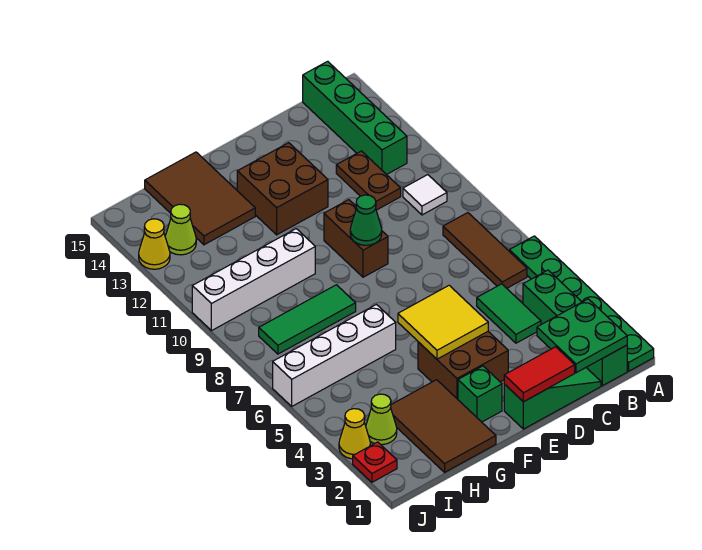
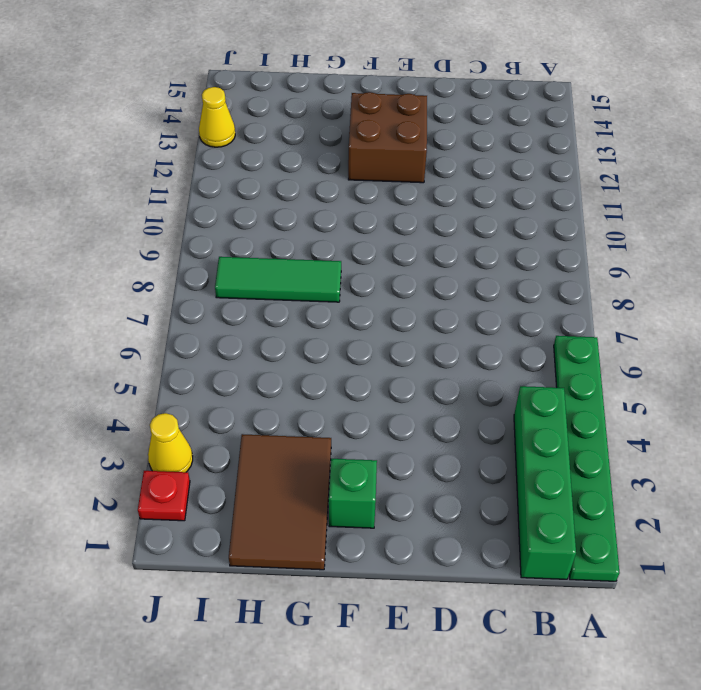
none -> brown 1x3 tile [443,213,527,288]
none -> white 1x1 tile [403,175,447,215]
none -> green 1x4 brick [303,61,407,175]

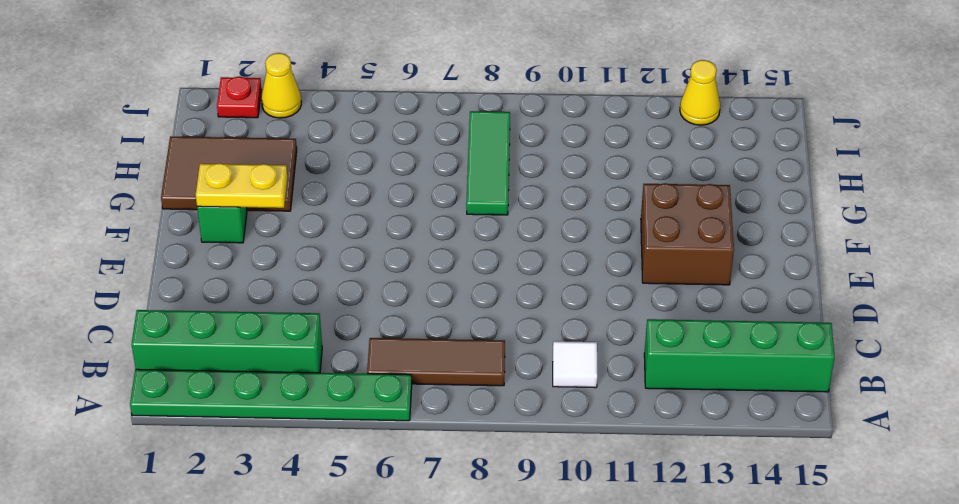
yellow 1x2 plate [196,163,287,208] -> none
none -> green 1x3 slope [504,368,601,429]
none -> green 1x2 tile [477,284,541,343]
none -> brown 1x2 plate [336,151,401,210]

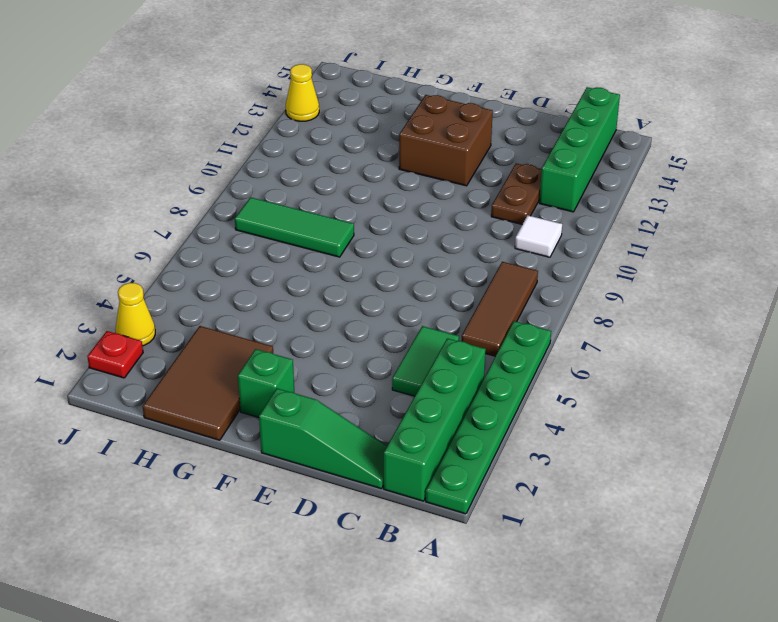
none -> brown 2x2 brick [418,332,508,399]
none -> brown 1x2 brick [324,200,388,277]
none -> white 1x4 brick [273,305,396,406]

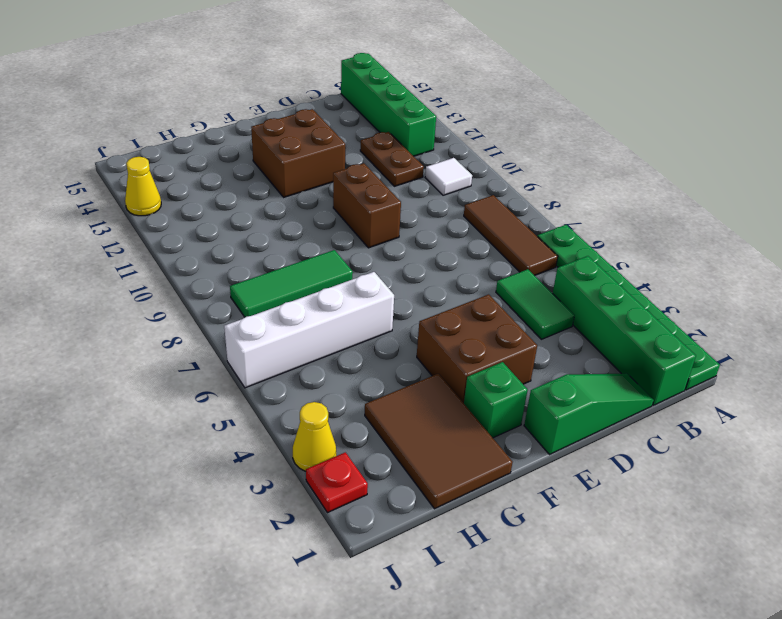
none -> white 1x4 brick [192,229,315,331]
none -> brown 2x3 tile [145,152,255,245]
none -> lime 1x1 cone [366,394,397,445]

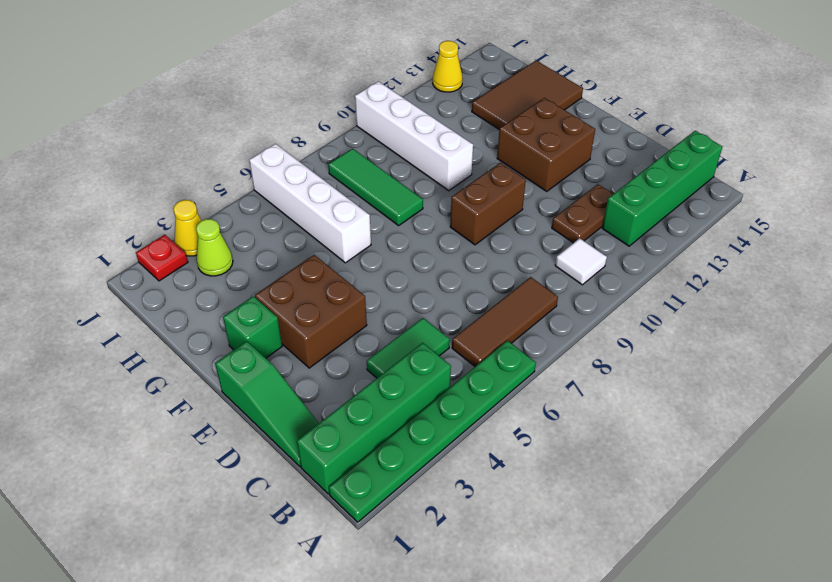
none -> brown 2x3 tile [391,380,496,472]
none -> lime 1x1 cone [165,204,196,255]
none -> green 2x2 plate [537,299,627,373]

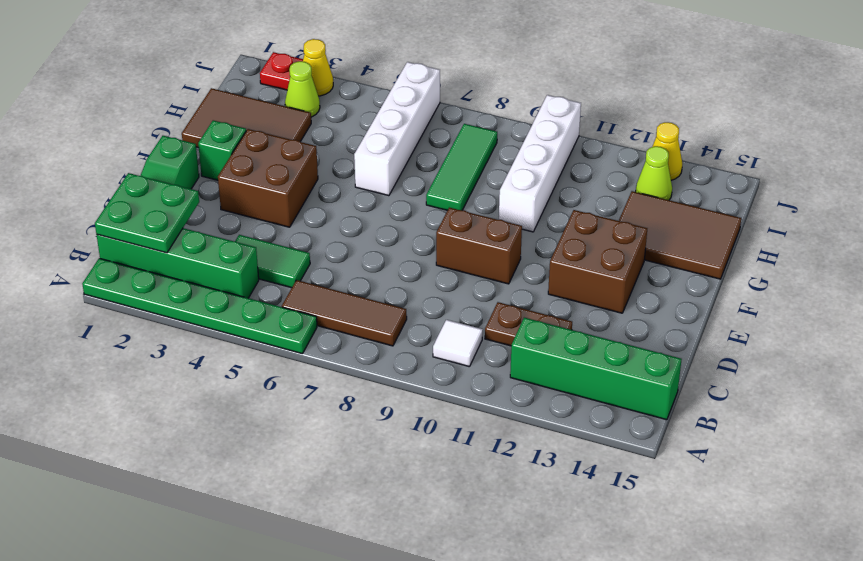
none -> red 1x2 tile [504,347,575,402]
none -> yellow 2x2 tile [398,285,488,359]
none -> green 1x1 cone [350,195,382,245]

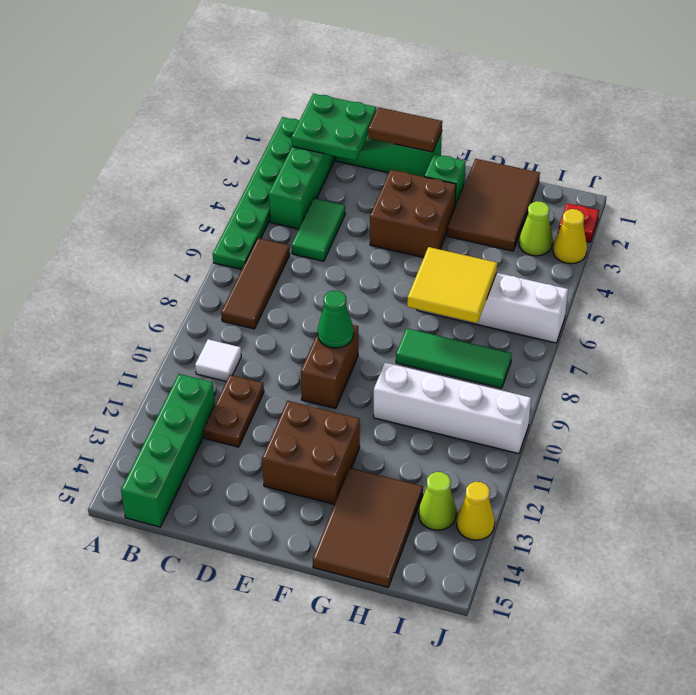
brown 1x2 tile [368,107,442,152] -> red 1x2 tile [504,347,575,402]
yellow 2x2 tile [407,247,497,323] -> yellow 2x2 tile moved to [398,285,488,359]

